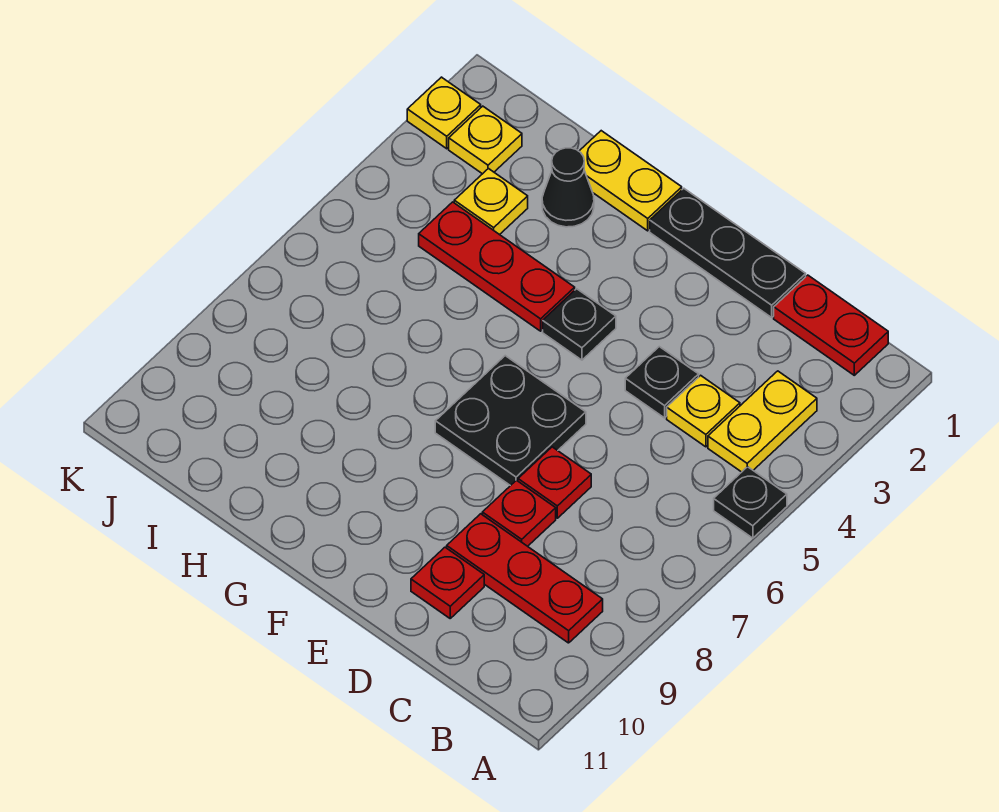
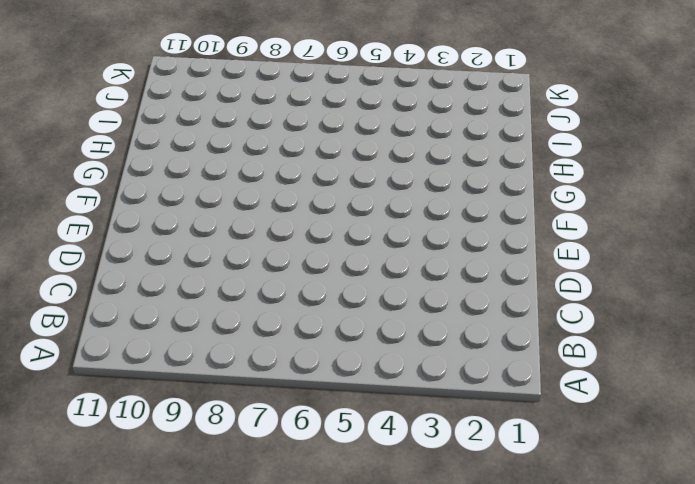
none -> black 1x1 plate [714,467,787,538]
none -> red 1x2 plate [774,275,888,375]
none -> yellow 1x2 plate [708,371,817,472]

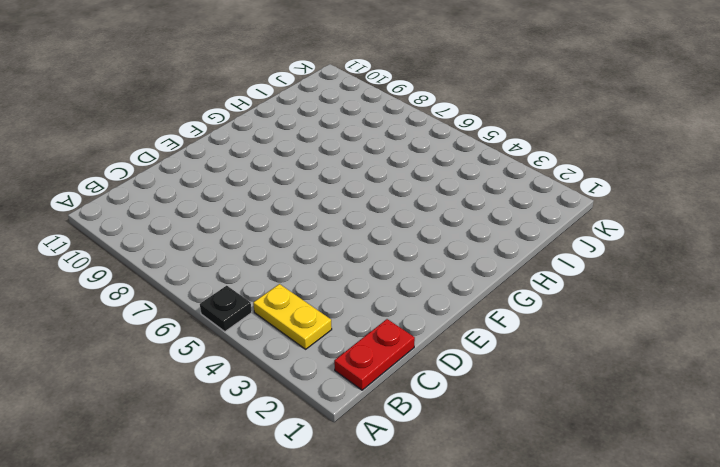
none -> red 1x3 plate [447,514,603,643]
none -> yellow 1x1 plate [667,375,740,447]
none -> black 1x3 plate [650,188,806,317]

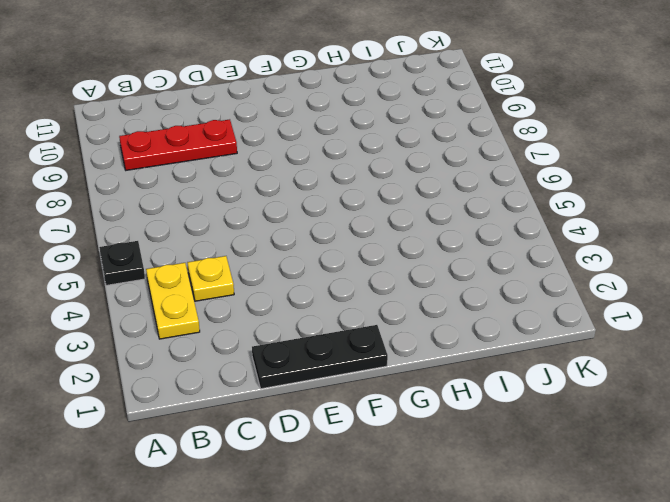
none -> red 1x2 plate [774,275,888,375]
none -> black 1x1 plate [625,347,699,418]
none -> red 1x1 plate [518,447,591,518]

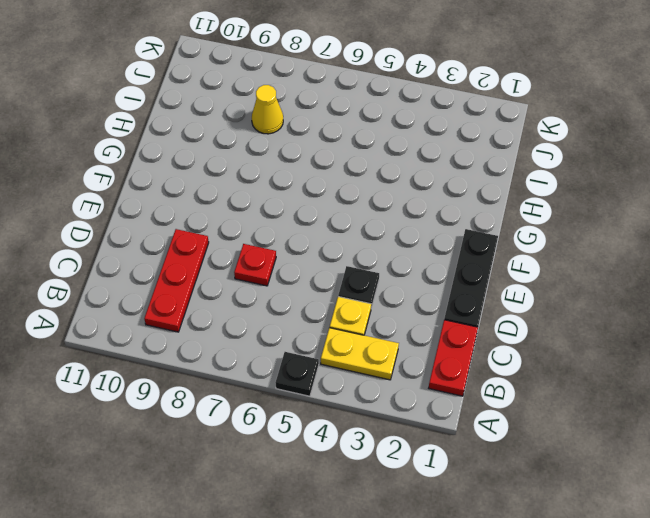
yellow 1x1 cone [252,85,283,134] -> none
none -> red 1x1 plate [482,480,556,546]
none -> red 1x1 plate [411,547,484,618]
none -> black 2x2 plate [435,356,586,486]

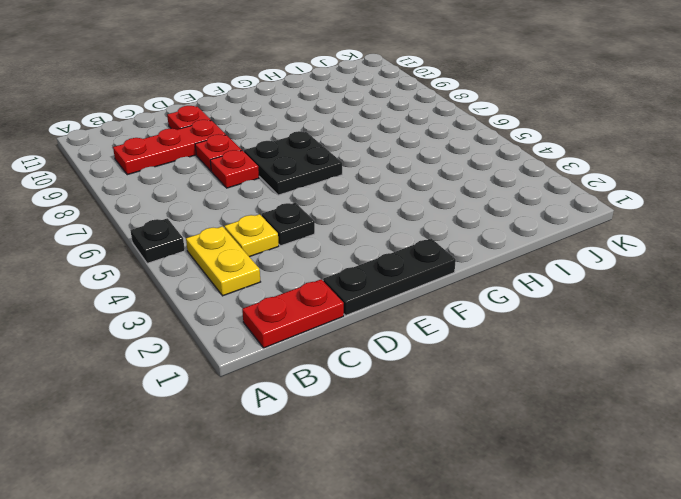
none -> black 1x1 plate [543,289,616,360]
none -> yellow 1x2 plate [579,131,682,231]
none -> red 1x3 plate [419,202,575,331]

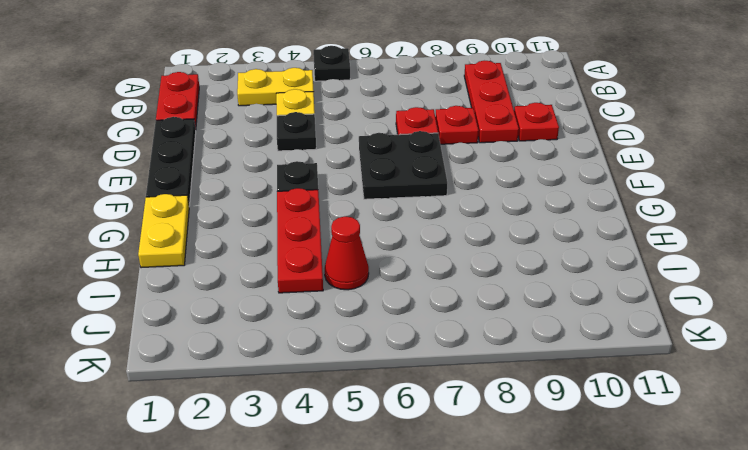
red 1x1 cone [325,216,369,290] -> none
none -> black 1x1 cone [542,148,594,227]
none -> yellow 1x1 plate [454,169,528,235]
none -> yellow 1x1 plate [449,106,522,174]

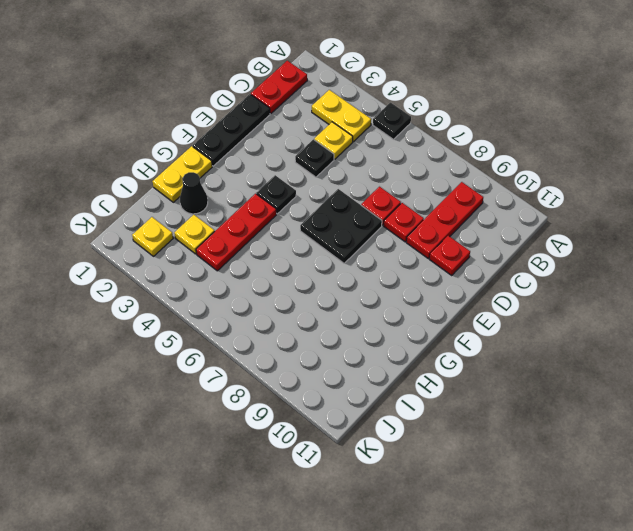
none -> yellow 1x1 plate [407,77,481,149]

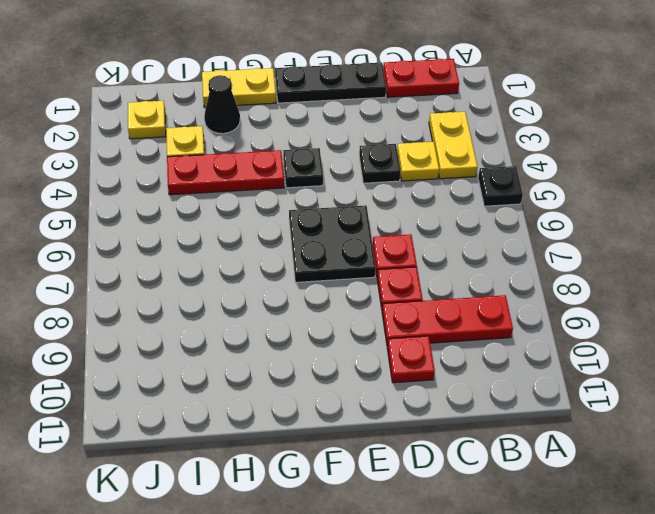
none -> yellow 1x1 plate [407,77,481,149]

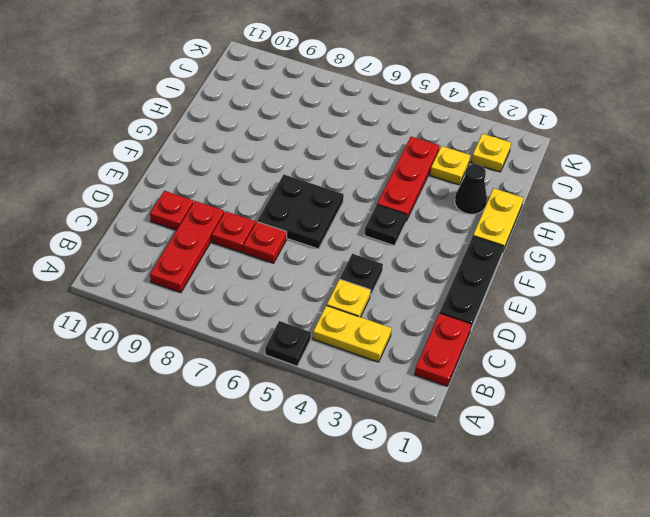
none -> yellow 1x1 plate [407,77,481,149]

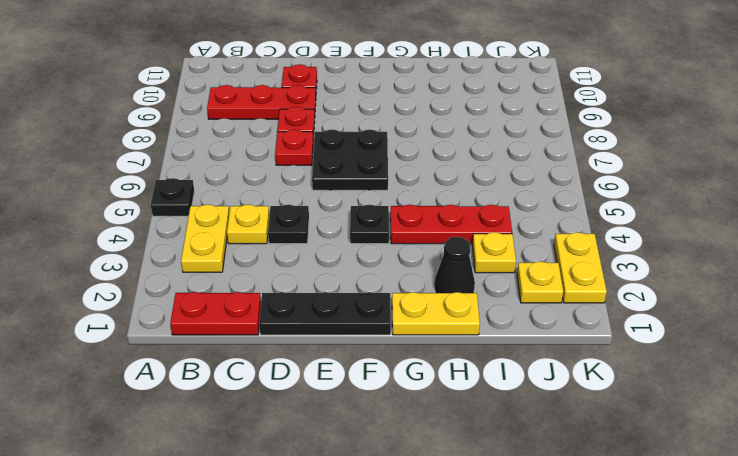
yellow 1x2 plate [554,232,607,303] -> yellow 1x1 plate [407,77,481,149]

